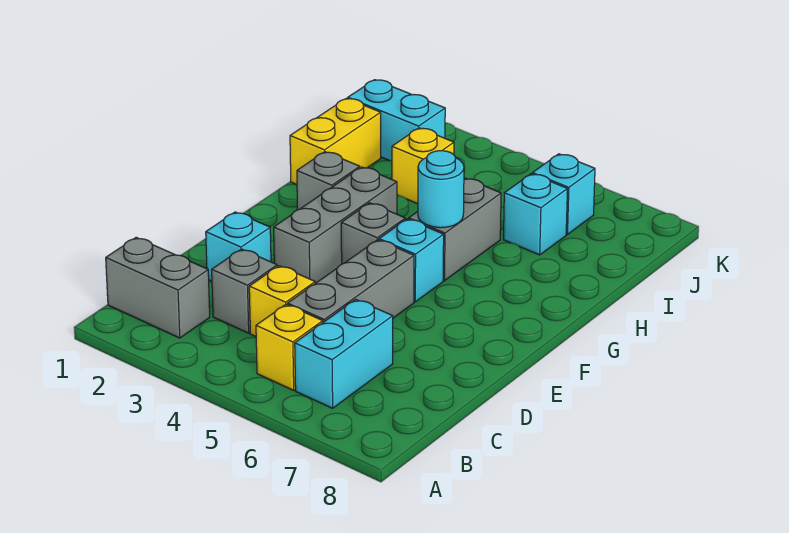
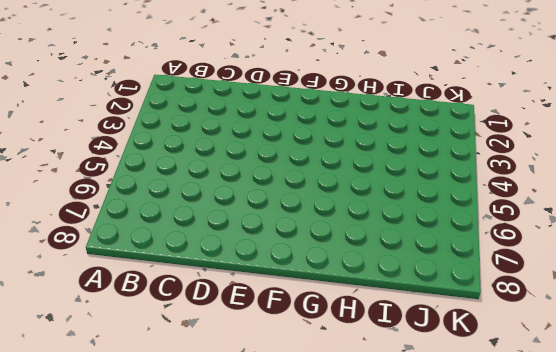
none -> grey 1x2 brick [106,237,210,338]
none -> yellow 1x1 brick [256,304,323,390]
none -> cyan 1x2 brick [295,299,393,408]

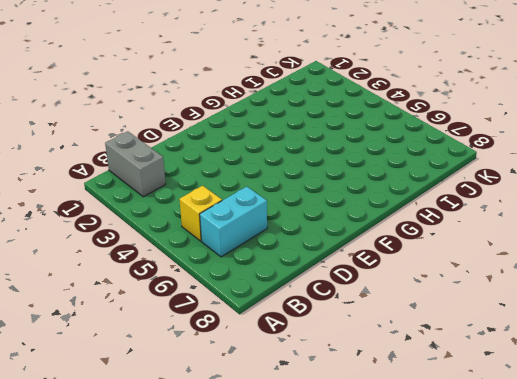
none -> grey 1x1 brick [212,249,277,333]
none -> yellow 1x1 brick [249,266,315,336]
none -> grey 1x3 brick [288,240,414,322]

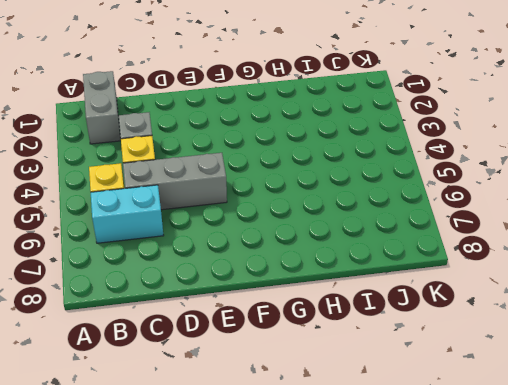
none -> cyan 1x1 brick [206,212,271,281]
none -> grey 1x3 brick [274,167,397,283]
none -> grey 1x1 brick [341,203,405,264]

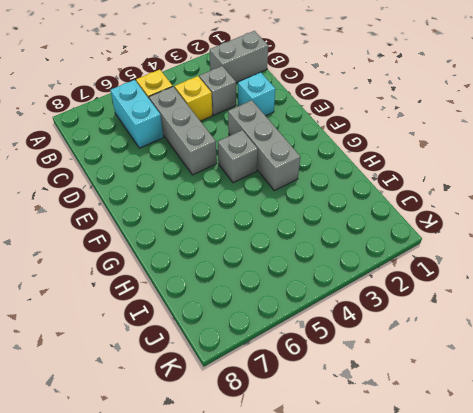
none -> cyan 1x1 brick [379,219,444,302]
none -> grey 1x1 brick [297,152,360,210]
none -> grey 1x2 brick [409,178,501,281]

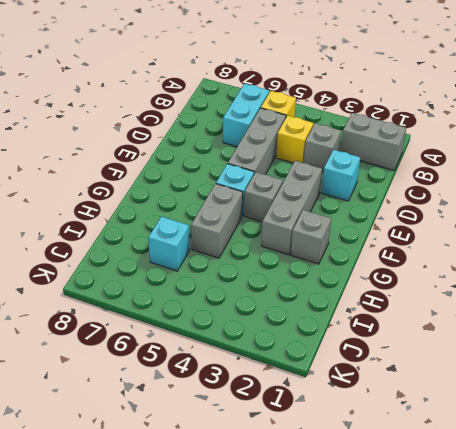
none -> yellow 1x2 brick [290,98,381,185]
none -> yellow 1x1 brick [392,128,454,204]
none -> cyan 1x2 brick [348,80,445,161]

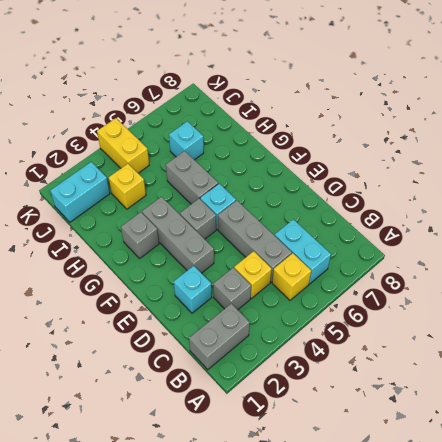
yellow 1x2 brick [97,118,149,173] -> yellow 1x2 brick moved to [290,98,381,185]
none -> cyan 1x1 brick [532,154,595,234]
none -> cyan 1x1 round brick [418,151,464,228]

